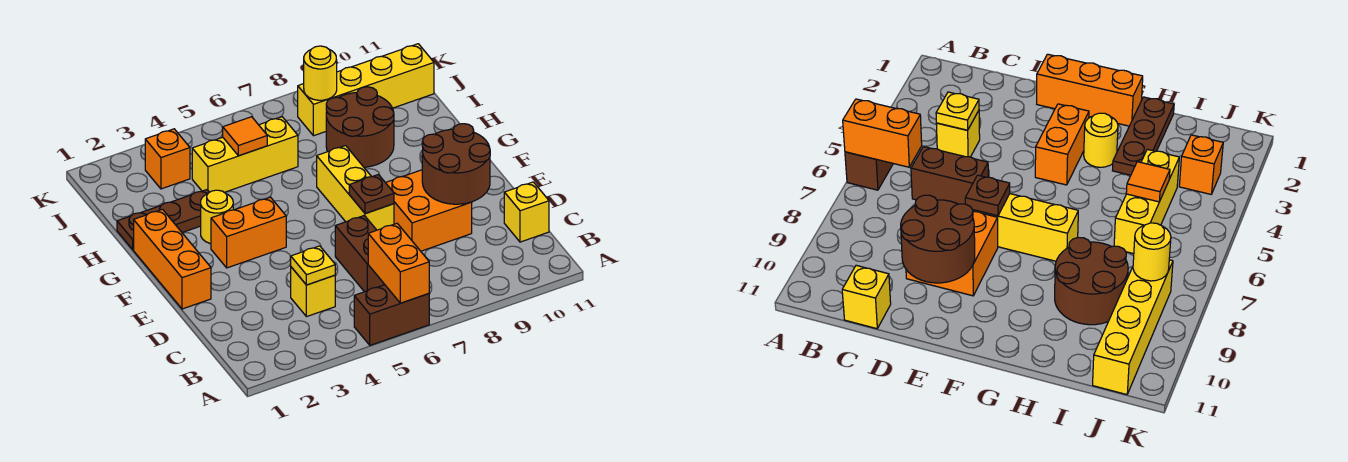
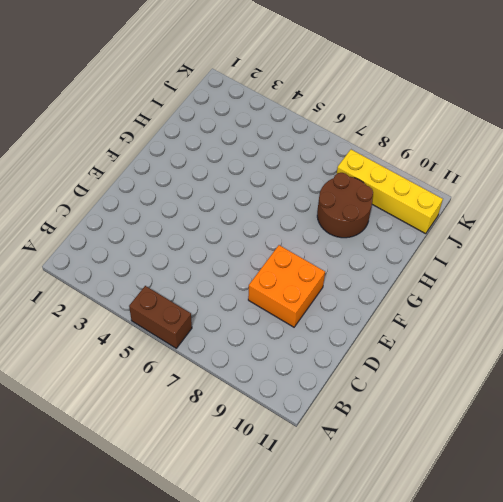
none -> yellow 1x1 brick [291,267,335,317]
none -> brown 1x2 brick [335,216,385,292]
none -> yellow 1x1 brick [504,182,549,242]

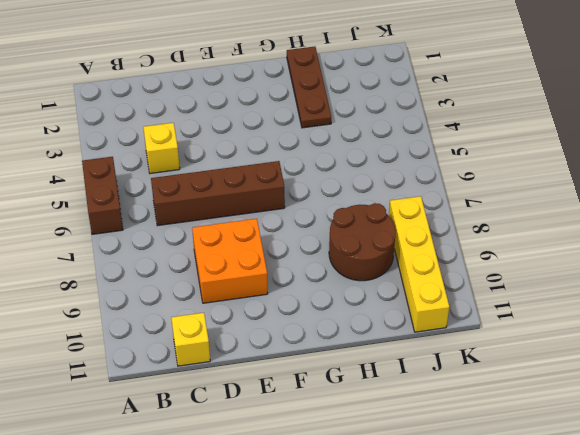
brown 1x4 brick [151,161,285,226] -> brown 1x2 brick [335,216,385,292]
none -> orange 1x3 brick [134,209,211,309]
none -> yellow 1x3 brick [317,146,394,230]
none -> orange 1x2 brick [211,197,286,268]

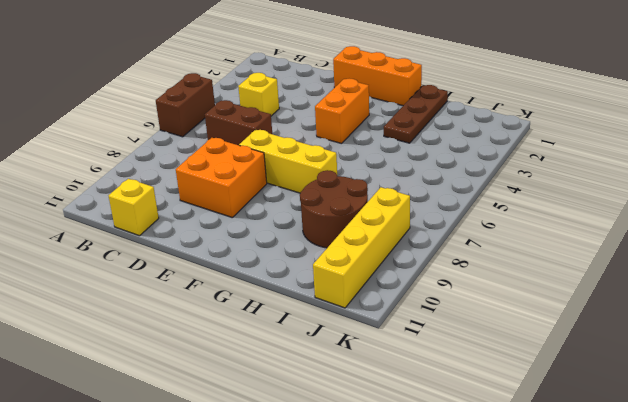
none -> yellow 1x1 round brick [201,190,233,244]
none -> yellow 1x3 brick [192,117,298,192]
none -> orange 1x1 brick [145,129,190,189]

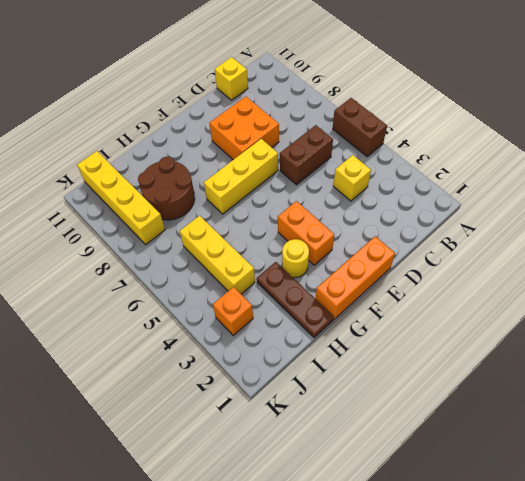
none -> orange 1x2 brick [368,223,429,303]
none -> yellow 1x1 plate [291,246,335,285]
none -> brown 2x2 round brick [422,124,490,204]

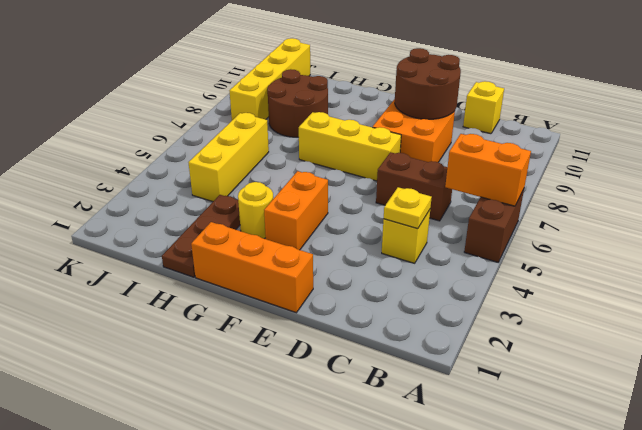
none -> orange 1x1 brick [145,129,190,189]
none -> brown 1x1 plate [349,175,394,214]
none -> orange 1x1 tile [223,117,267,156]

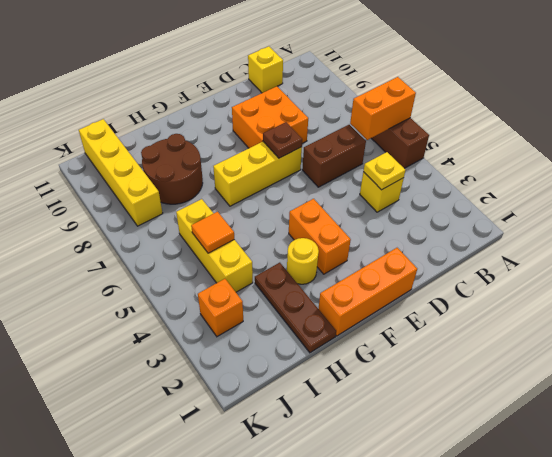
none -> brown 2x2 round brick [422,124,490,204]
none -> yellow 1x1 round brick [304,46,337,100]

